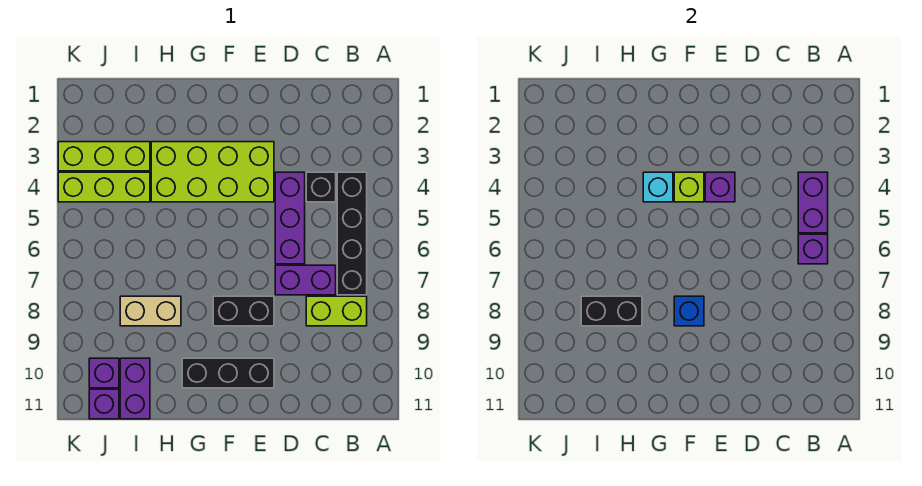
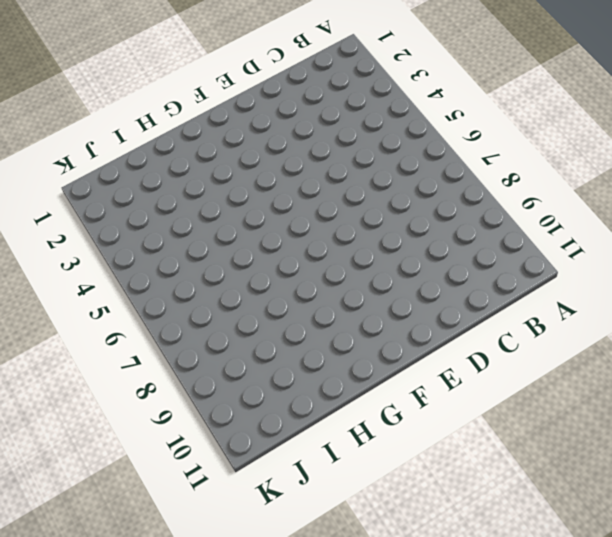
none -> black 1x4 brick [337,172,367,295]
none -> lime 1x2 brick [306,296,367,326]
none -> black 1x1 brick [306,172,336,202]

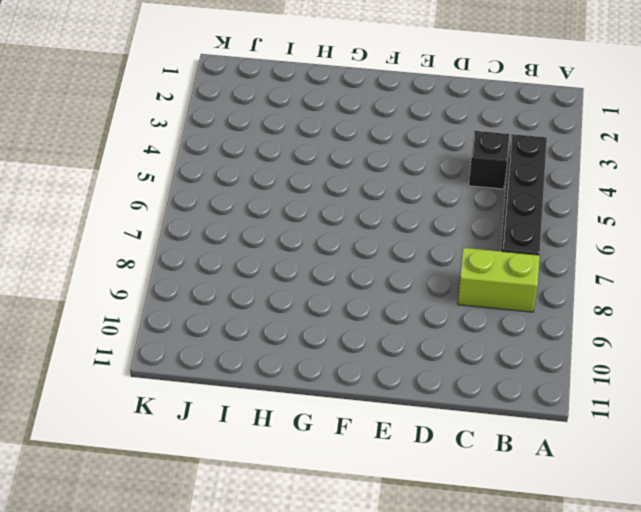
none -> purple 1x2 brick [275,265,336,295]
none -> purple 1x3 brick [275,172,305,264]
none -> lime 2x4 brick [151,142,274,202]

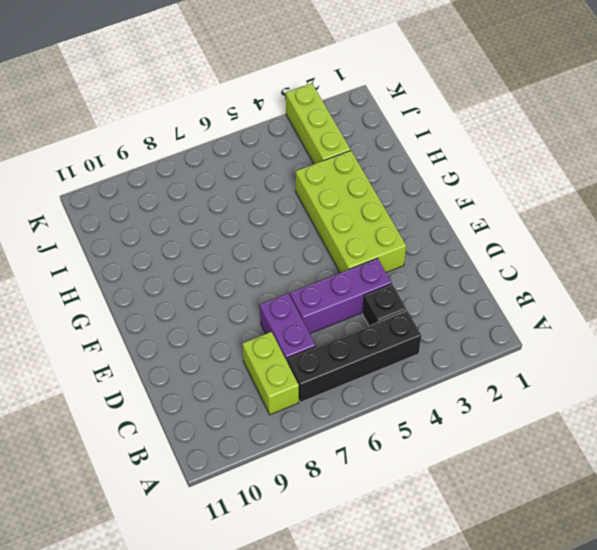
none -> black 1x2 brick [213,296,274,326]
none -> black 1x3 brick [182,358,274,388]
none -> tan 1x2 brick [120,296,181,326]

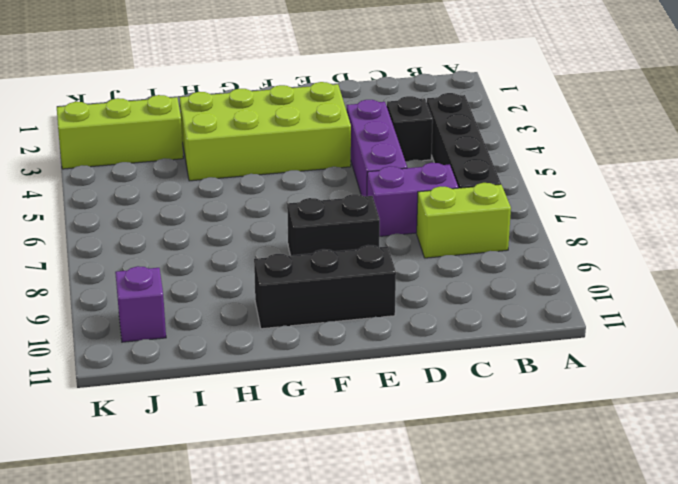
none -> tan 1x2 brick [120,296,181,326]
none -> lime 1x3 brick [58,172,150,202]
none -> purple 1x2 brick [120,358,150,419]

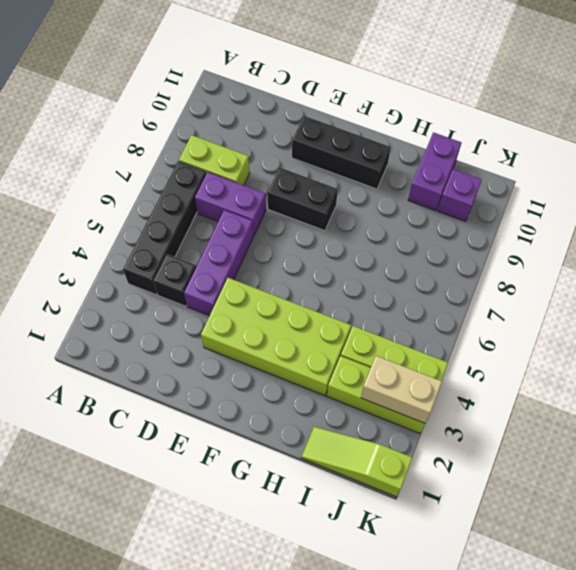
lime 1x3 slope [301,427,413,497] -> none
tan 1x2 brick [361,356,442,423] -> tan 1x2 brick moved to [120,296,181,326]
none -> purple 1x1 brick [89,389,119,419]
none -> purple 1x2 brick [798,172,828,233]
none -> purple 1x1 brick [798,234,828,264]

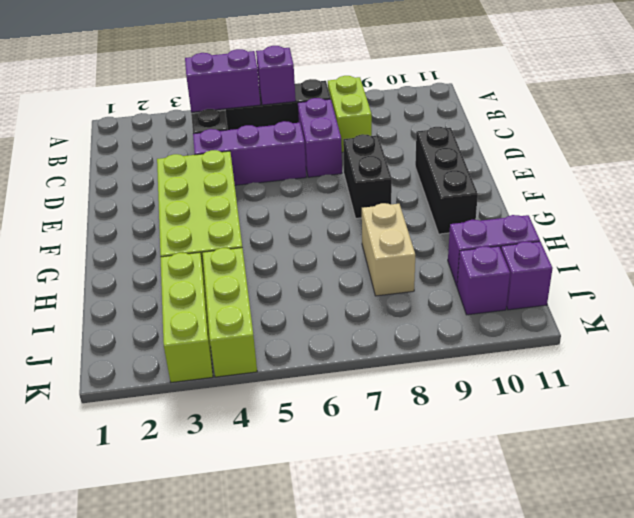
none -> purple 1x1 brick [705,172,735,202]
none -> lime 1x1 brick [674,172,704,202]
none -> blue 1x1 brick [674,296,704,326]

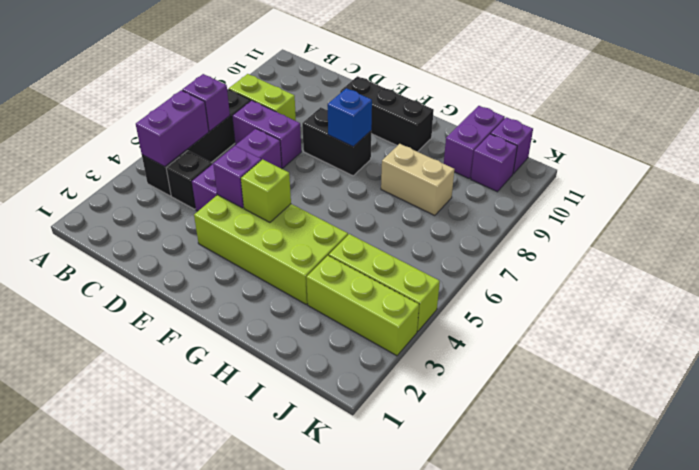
none -> cyan 1x1 brick [643,172,673,202]
none -> black 1x2 brick [581,296,642,326]

